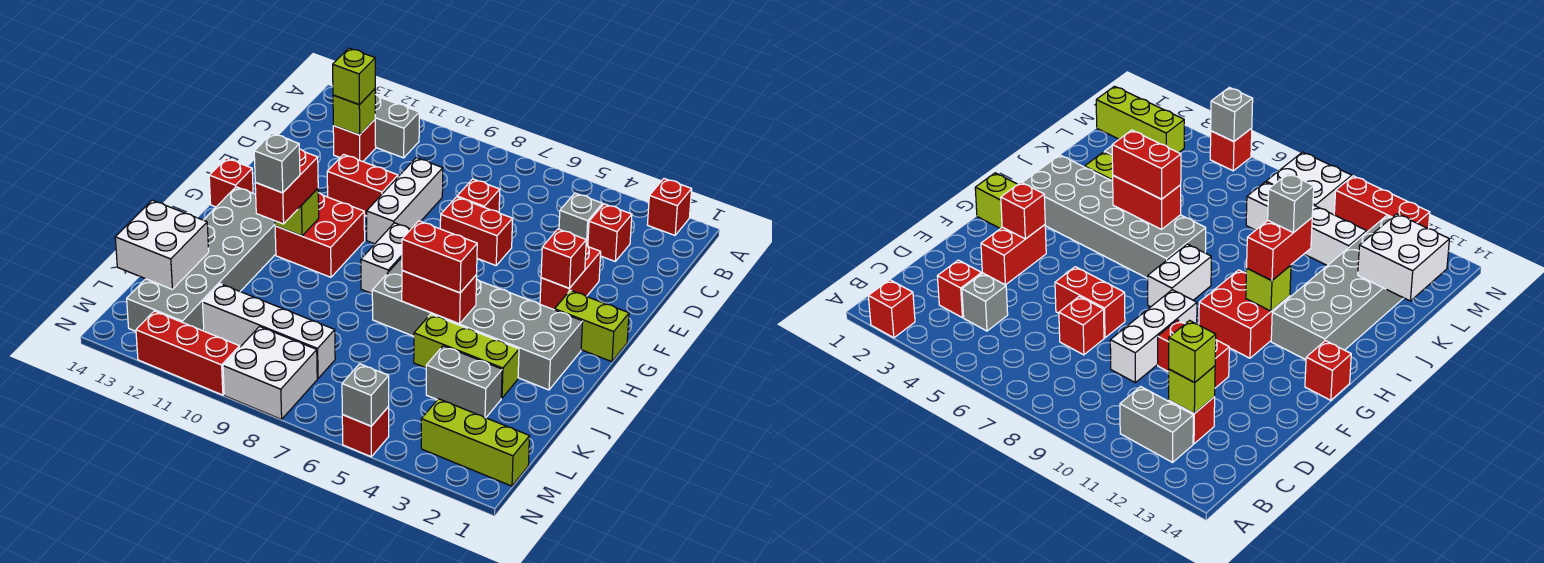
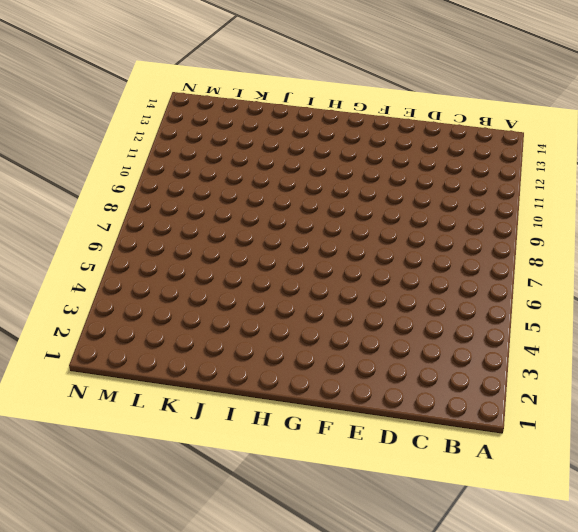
none -> red 1x1 brick [647,179,692,235]
none -> grey 1x2 brick [375,95,419,158]
none -> red 1x1 brick [588,204,632,261]
none -> grey 1x1 brick [559,193,603,246]

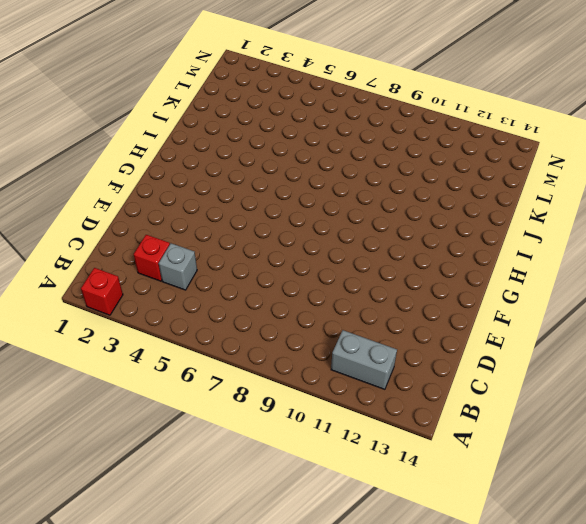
none -> red 1x1 brick [333,120,376,162]
none -> red 1x1 brick [457,179,500,212]
none -> white 1x3 brick [367,158,443,244]
none -> red 1x2 brick [540,246,601,310]

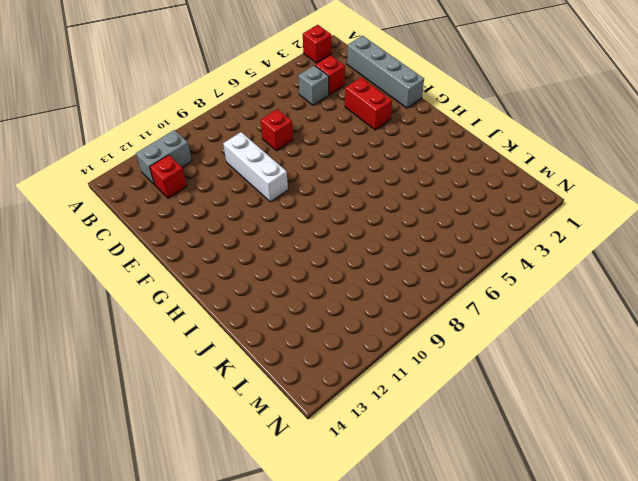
grey 1x4 brick [347,36,424,108] -> none
none -> red 1x2 brick [440,197,513,266]
none -> red 1x2 brick [327,154,398,216]
none -> lime 1x2 brick [555,290,629,362]
none -> white 1x2 brick [361,223,411,293]

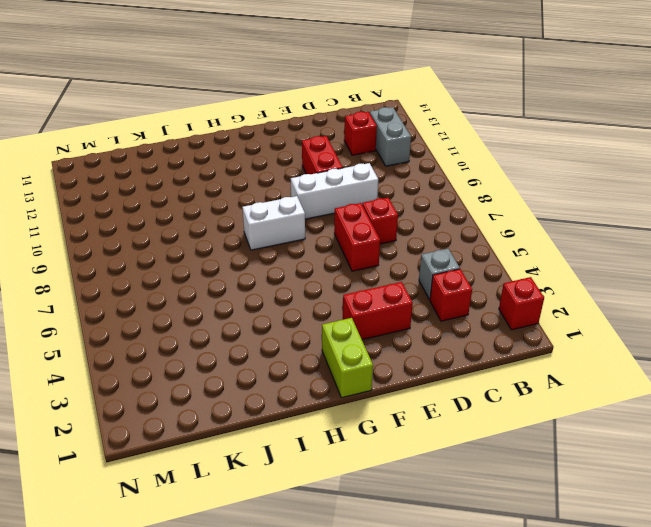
none -> red 2x2 brick [275,193,365,277]
none -> red 1x1 brick [209,158,253,207]
none -> grey 2x6 brick [372,258,583,390]
none -> grey 2x6 brick [127,187,276,331]

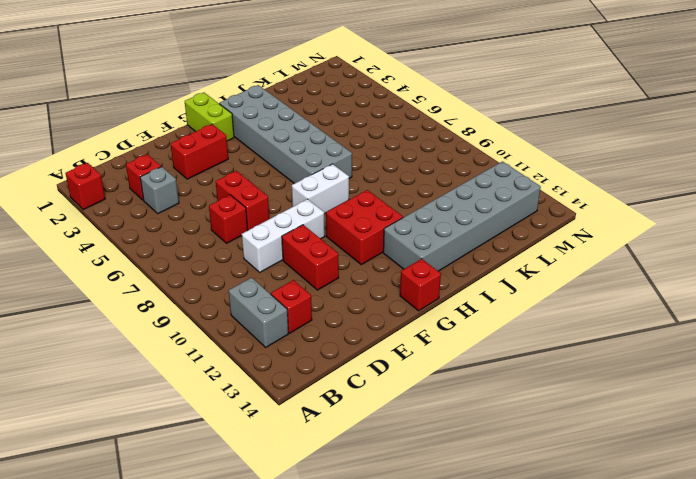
none -> lime 1x3 brick [414,314,519,398]
none -> grey 1x2 brick [426,346,502,418]
none -> white 1x4 brick [203,284,335,378]
none -> lime 1x3 brick [421,399,530,486]

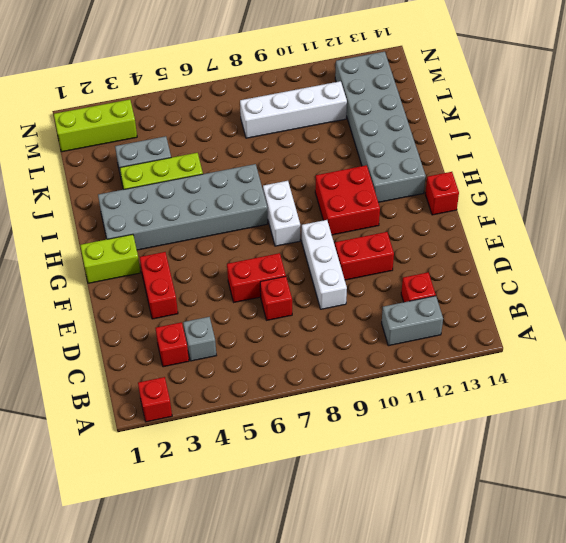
none -> white 2x2 brick [223,327,317,419]
none -> red 1x1 brick [342,407,389,457]
none -> red 1x3 brick [136,311,240,395]
none -> lime 1x1 brick [333,89,375,135]

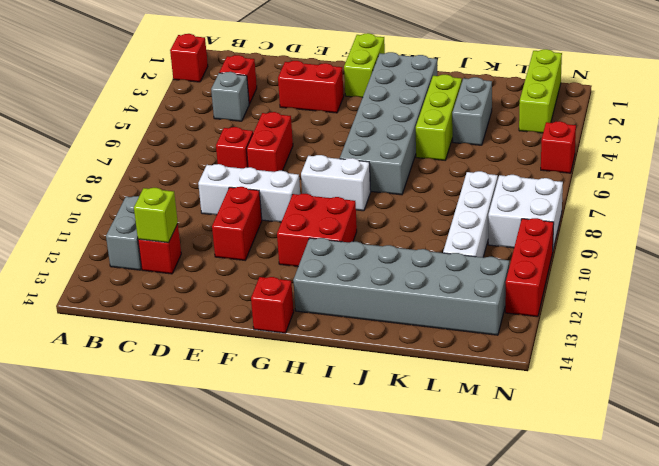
none -> red 1x1 brick [541,229,586,288]
none -> lime 1x1 brick [275,189,319,236]
none -> red 1x2 brick [402,271,477,324]
none -> white 2x2 brick [115,200,209,289]

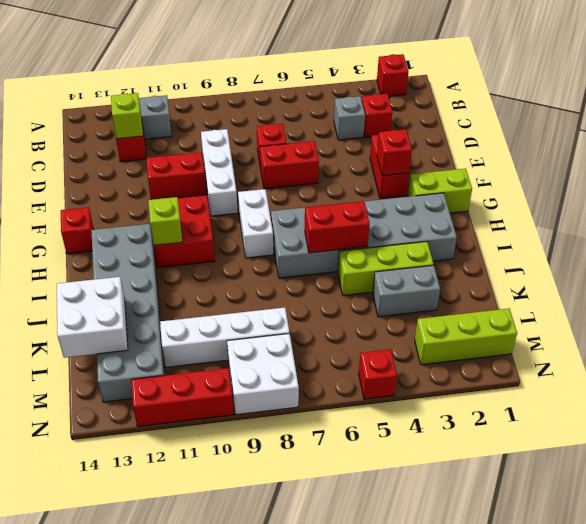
none -> grey 1x1 brick [342,364,389,426]
none -> lime 1x1 brick [333,48,375,105]
none -> red 1x2 brick [255,149,318,224]
none -> red 1x2 brick [402,221,477,293]

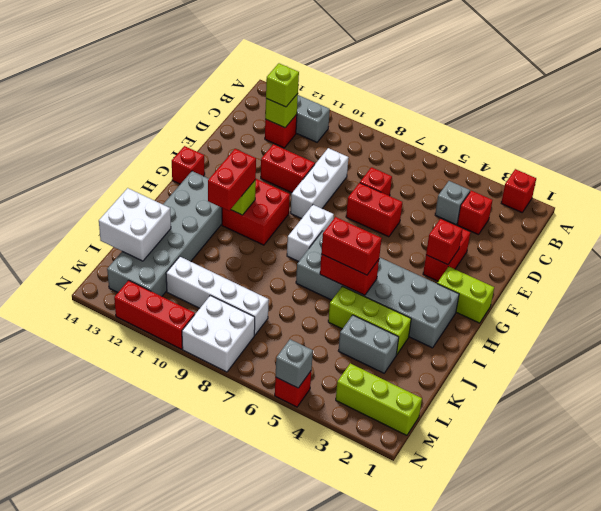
none -> grey 1x1 brick [254,133,300,193]

